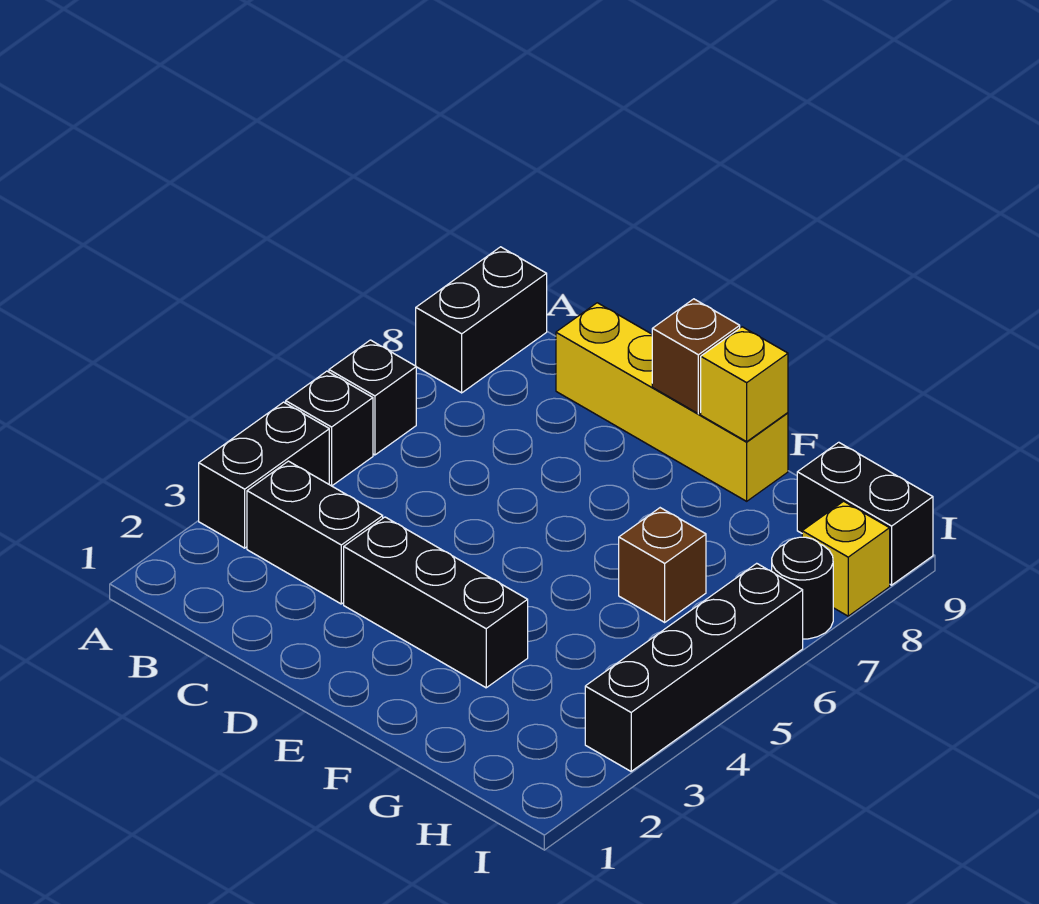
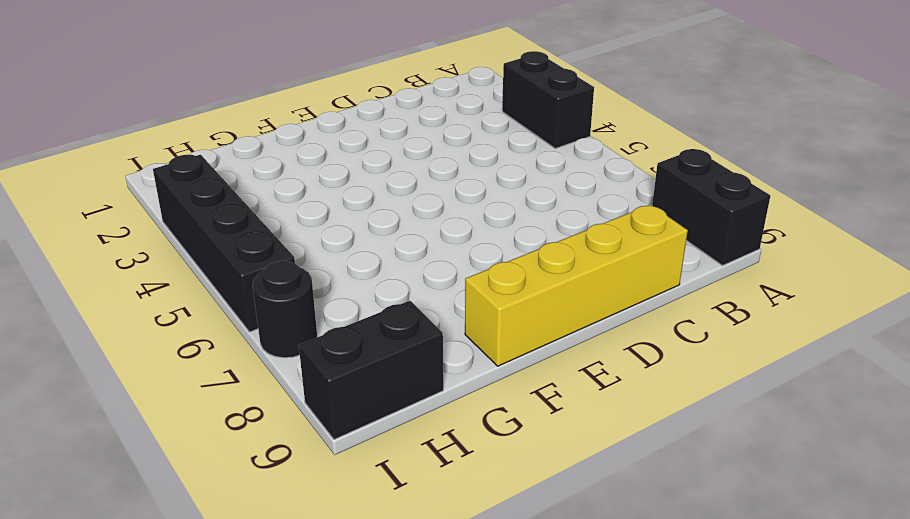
none -> black 1x1 brick [286,371,373,486]
none -> black 1x1 brick [329,340,416,455]
none -> black 1x2 brick [247,461,383,604]

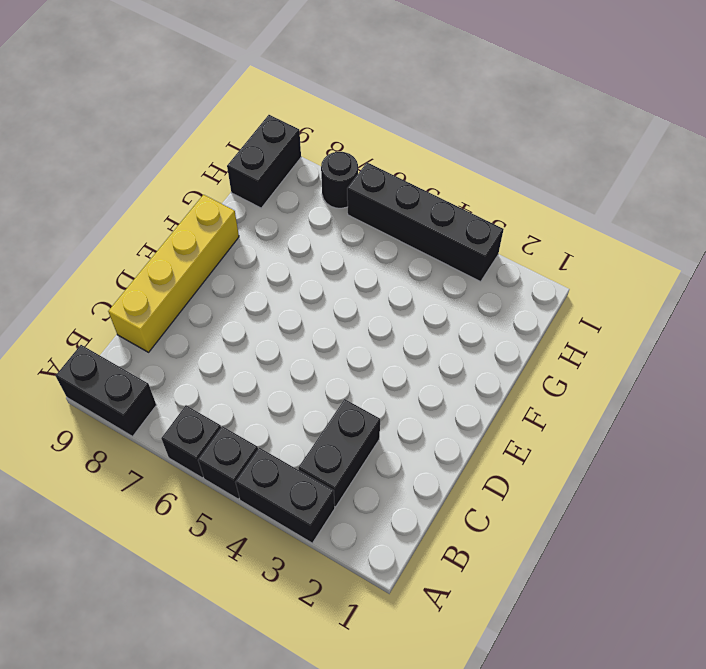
none -> black 1x3 brick [344,517,528,688]
none -> brown 1x1 brick [619,508,706,622]
none -> yellow 1x1 brick [802,501,890,616]

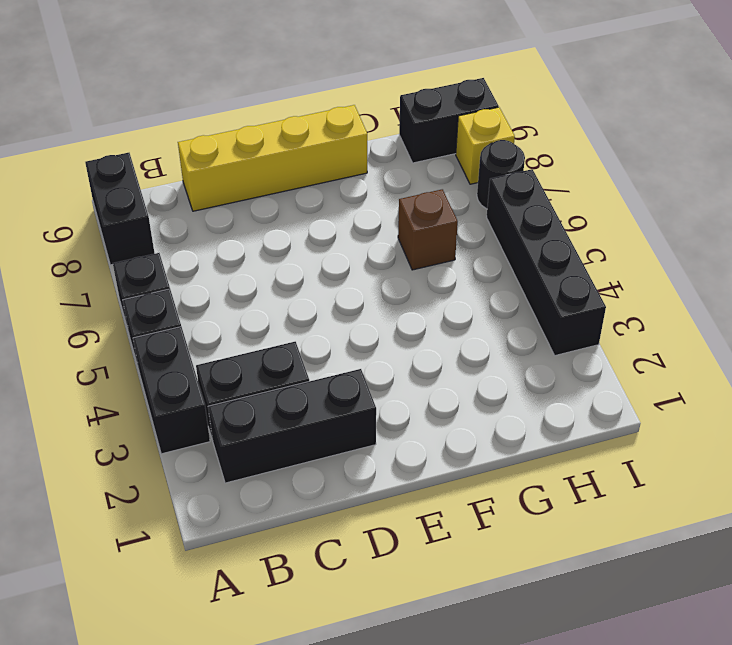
black 1x3 brick [208,369,376,483] -> black 1x3 brick moved to [344,517,528,688]
none -> brown 1x1 brick [652,299,740,414]
none -> yellow 1x1 brick [701,327,788,442]

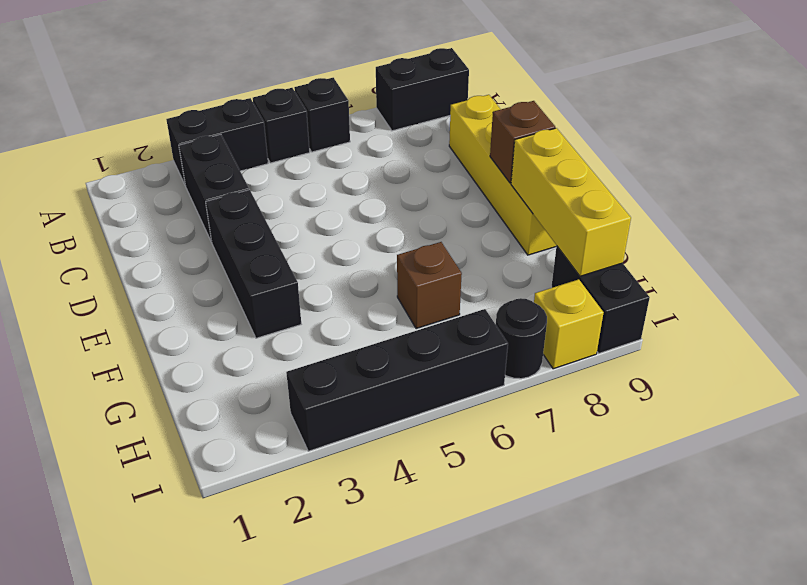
yellow 1x3 brick [511,128,631,276] -> yellow 1x1 brick [701,327,788,442]

